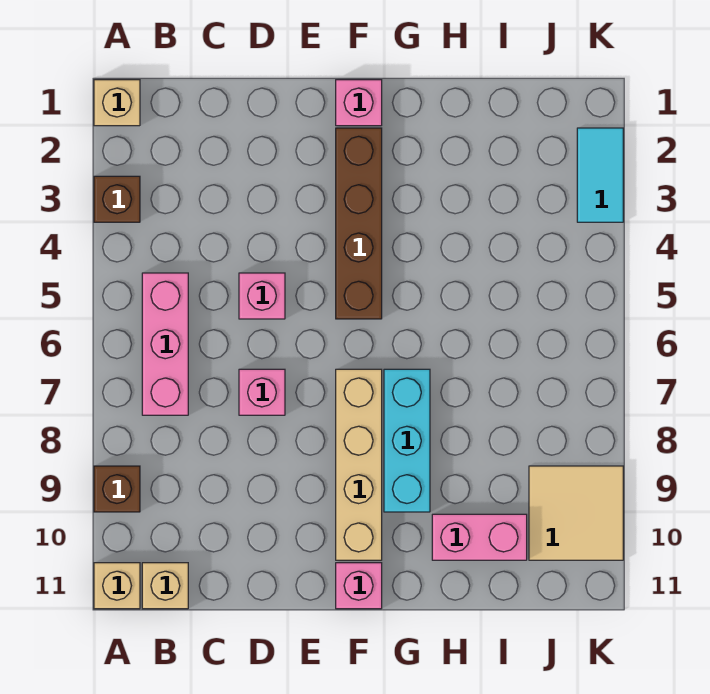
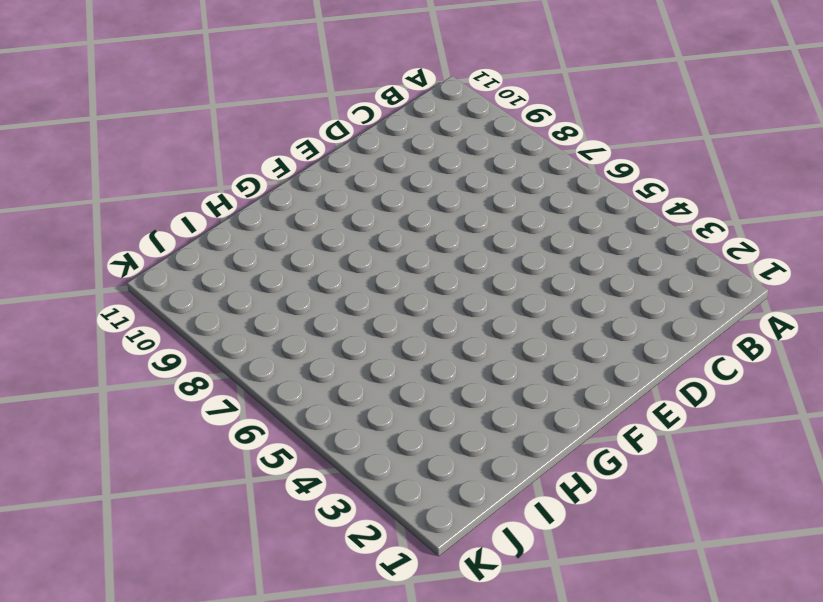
none -> tan 1x1 brick [94,80,140,126]
none -> brown 1x1 brick [94,176,140,222]
none -> brown 1x1 brick [94,466,140,512]

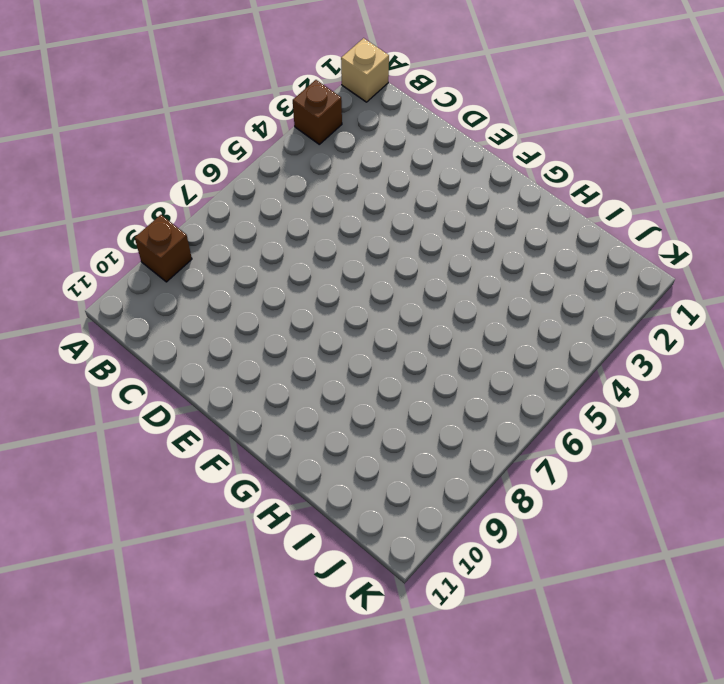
none -> tan 1x1 brick [94,563,140,609]
none -> pink 1x3 brick [142,273,188,415]
none -> tan 1x1 brick [142,563,188,609]

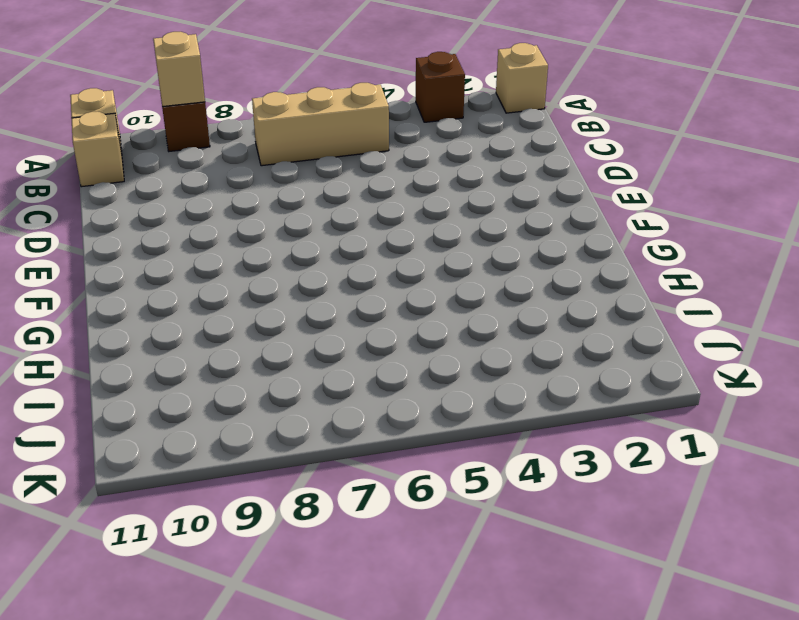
tan 1x1 brick [153,32,205,107] -> none
tan 1x3 brick [252,83,389,166] -> pink 1x3 brick [142,273,188,415]
none -> pink 1x1 brick [239,273,285,319]
none -> pink 1x1 brick [239,369,285,415]
none -> pink 1x1 brick [336,80,382,126]

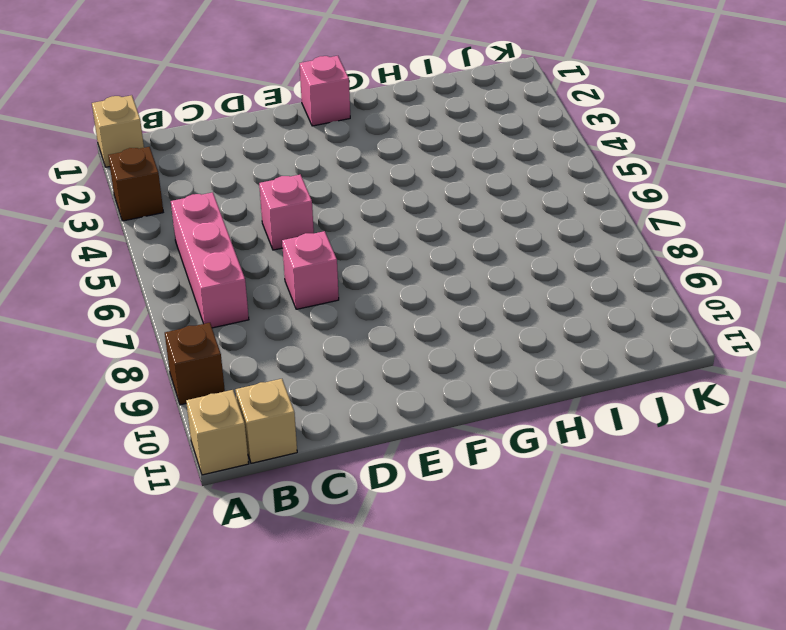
none -> brown 1x4 brick [336,128,382,319]
none -> tan 1x4 brick [336,369,382,560]
none -> pink 1x1 brick [336,563,382,609]

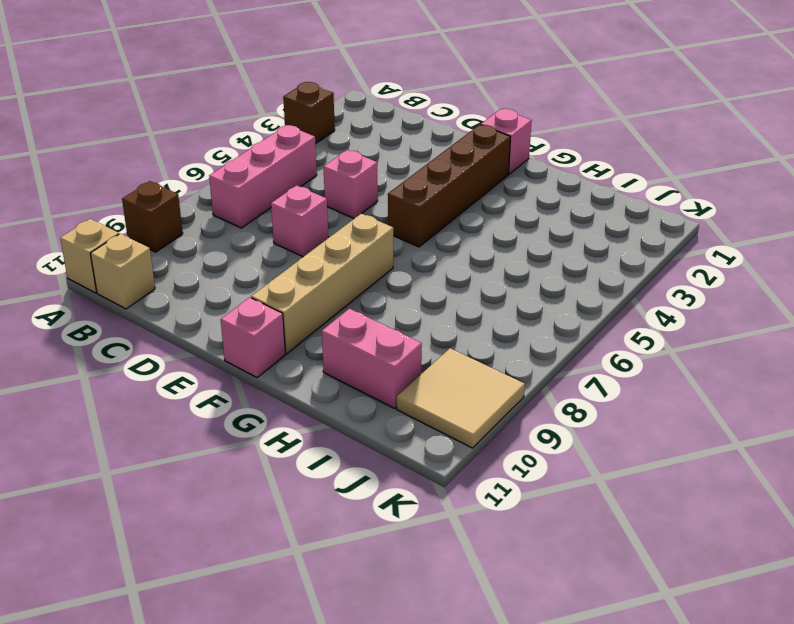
none -> tan 1x1 brick [94,80,140,126]
none -> cyan 1x3 brick [384,369,430,512]
none -> cyan 1x2 tile [577,128,623,222]

